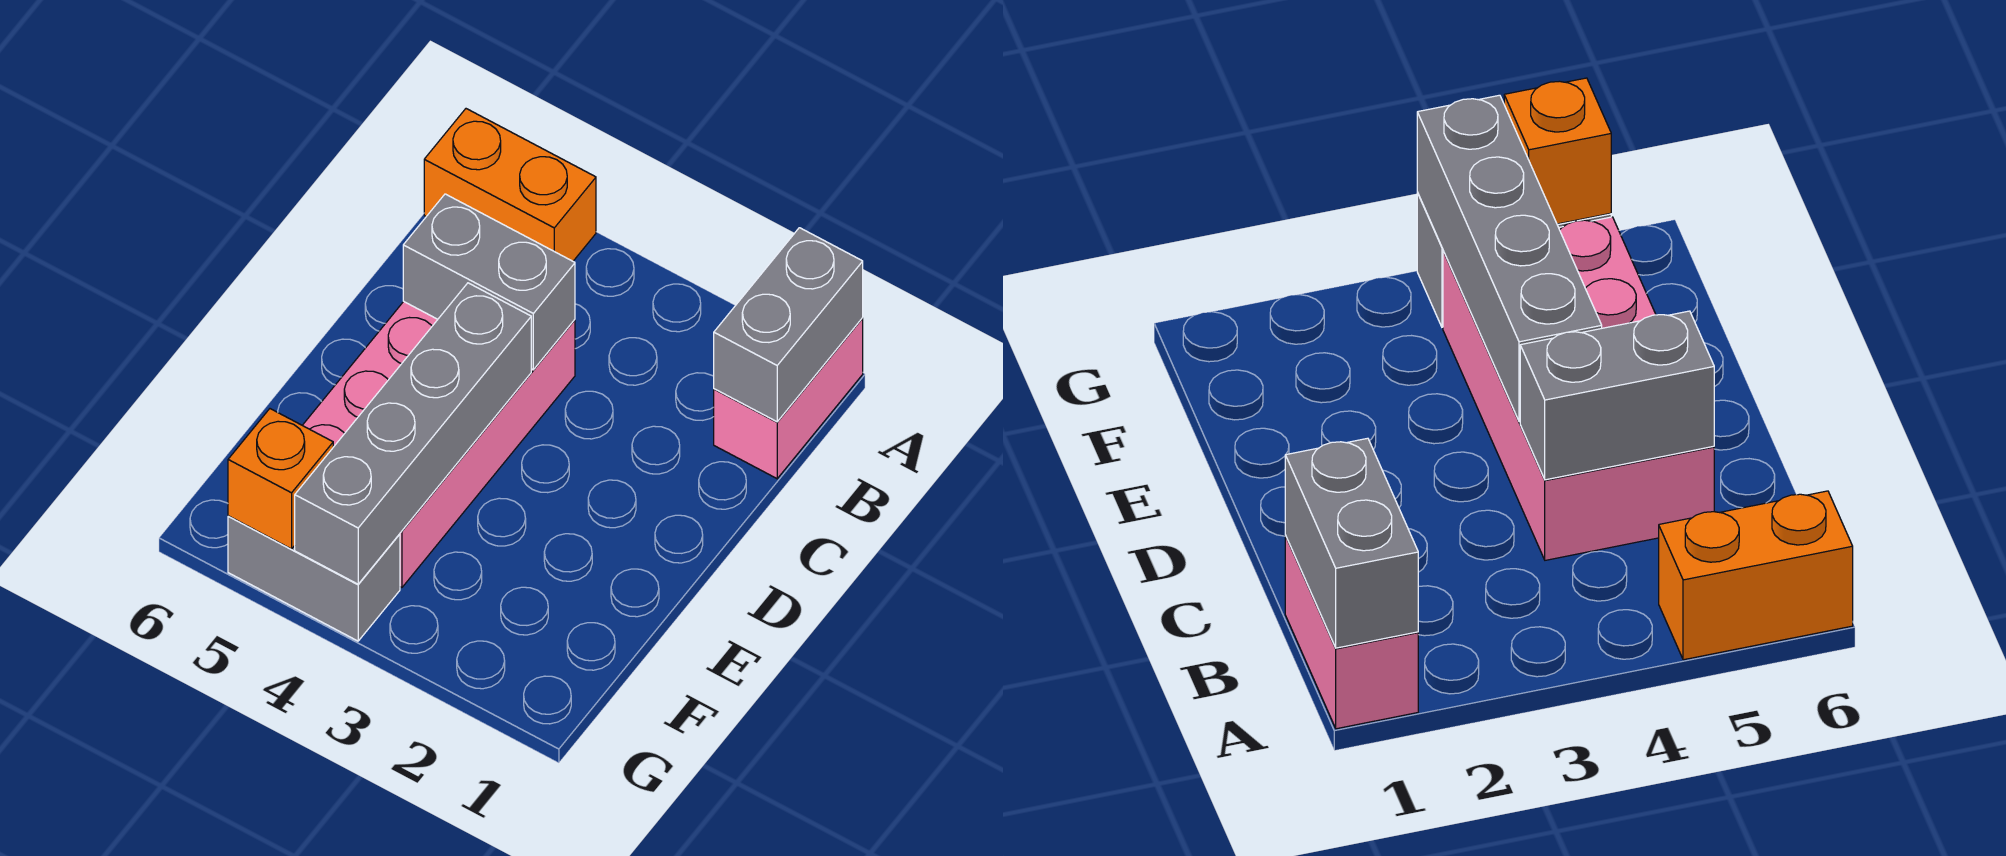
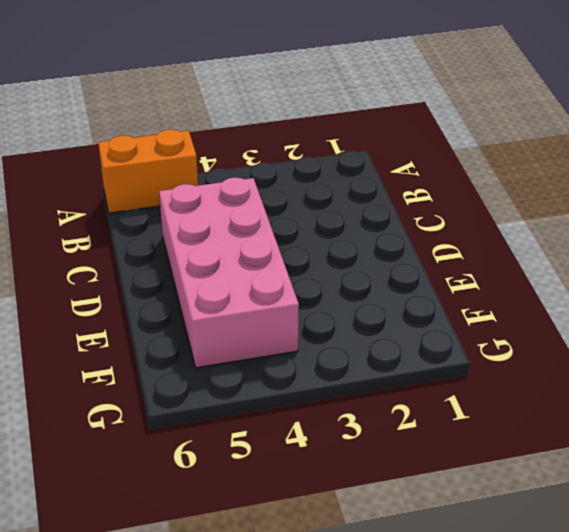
none -> pink 1x2 brick [714,318,863,479]
none -> grey 1x2 brick [228,516,400,641]

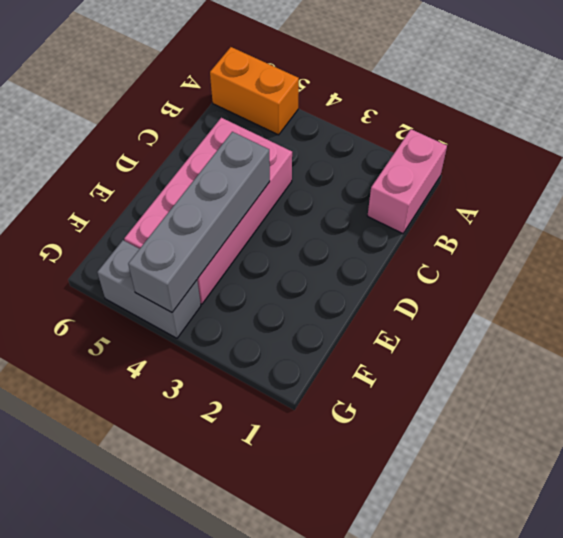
none -> grey 1x2 brick [714,228,863,422]
none -> grey 1x2 brick [403,194,575,370]

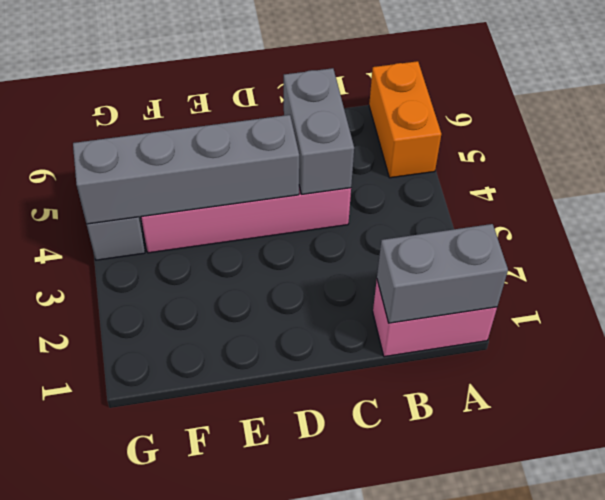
none -> orange 1x1 brick [228,409,333,549]

